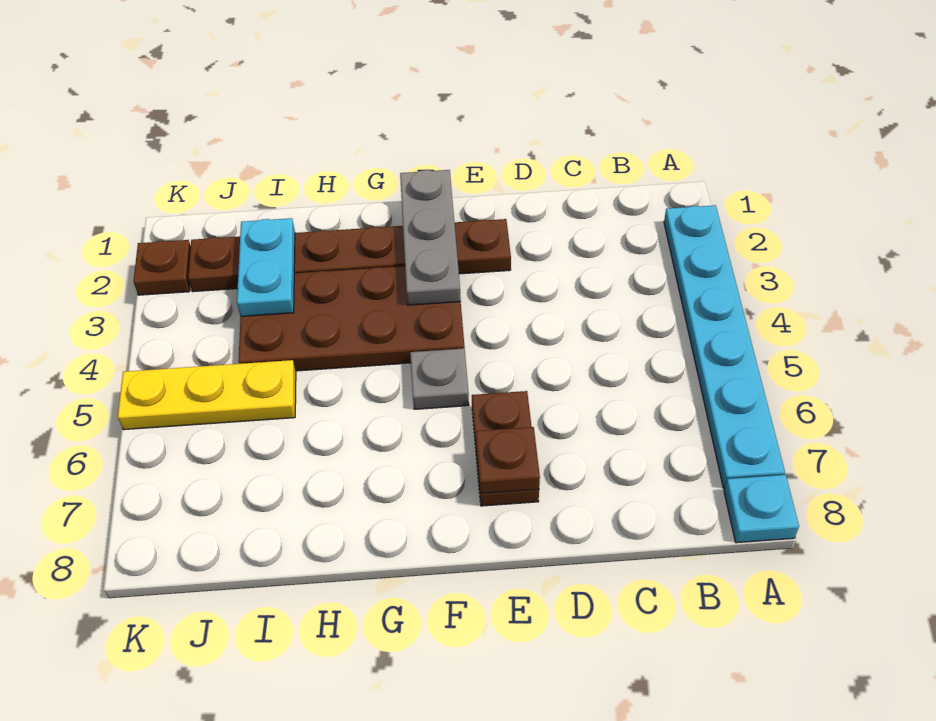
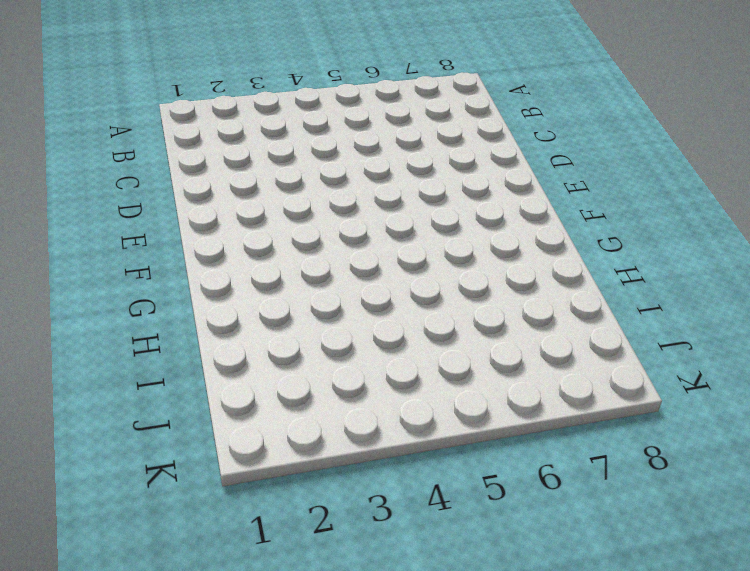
none -> cyan 1x6 plate [664,205,785,489]
none -> cyan 1x1 plate [724,475,799,543]

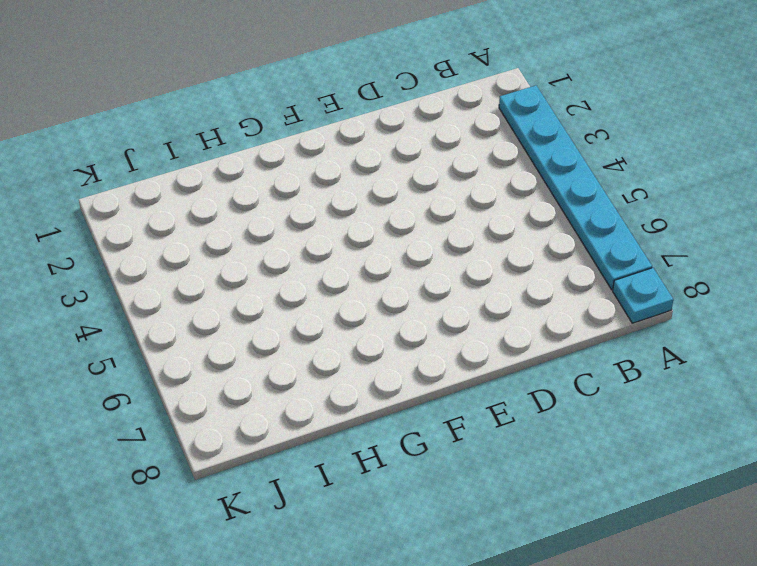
none -> brown 1x6 plate [188,219,511,292]
none -> brown 1x2 plate [472,391,539,506]

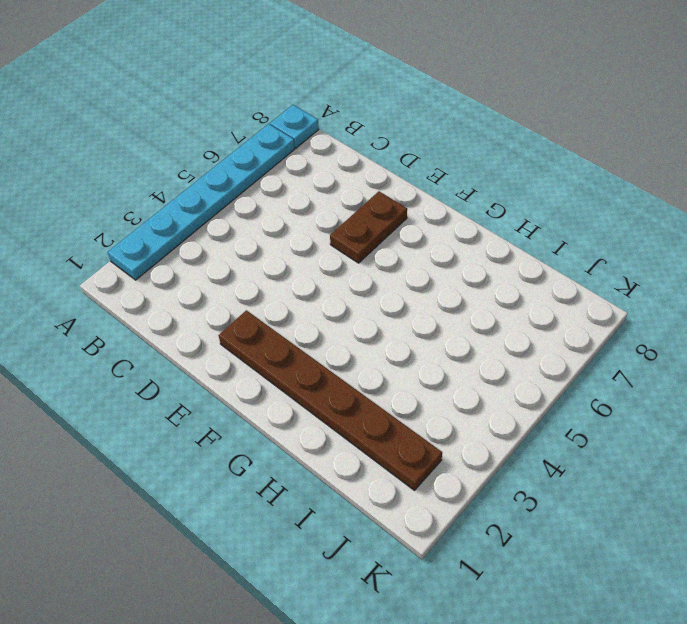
none -> brown 2x4 plate [238,266,465,371]
none -> grey 1x1 plate [410,348,469,409]

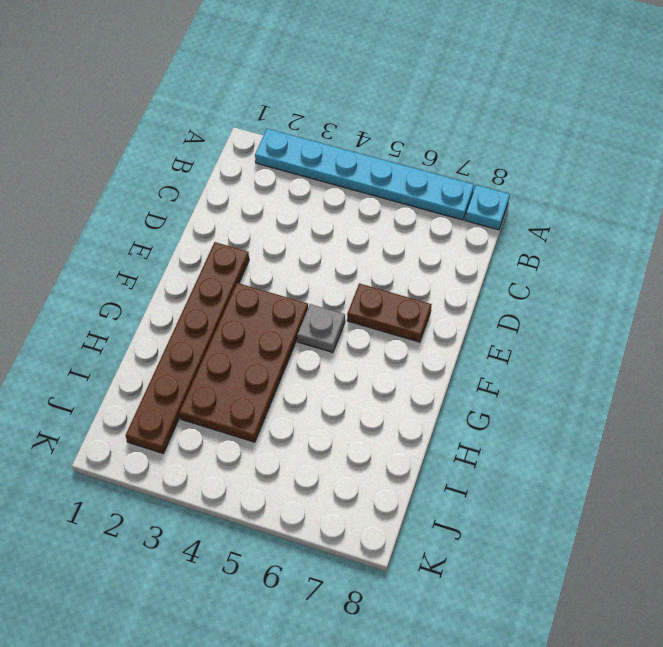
none -> yellow 1x3 plate [118,360,296,430]
none -> brown 1x1 plate [133,240,191,295]

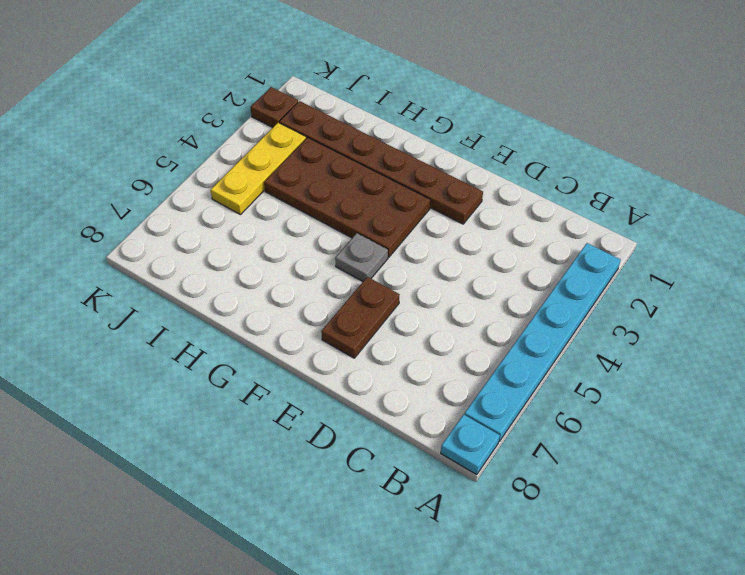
yellow 1x3 plate [211,123,306,215] -> yellow 1x3 plate turned to [118,360,296,430]
none -> brown 1x1 plate [476,427,540,494]
none -> grey 1x3 plate [400,170,461,305]

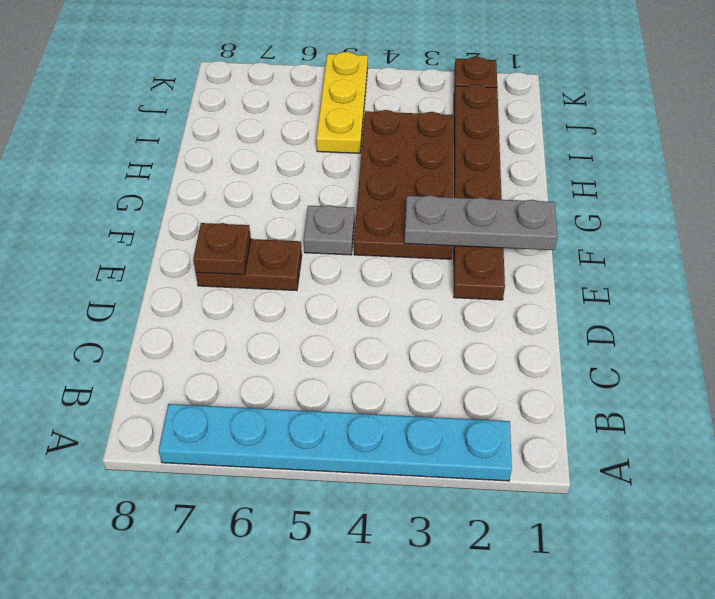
none -> cyan 1x1 plate [724,475,799,543]
none -> cyan 1x2 plate [237,218,295,316]

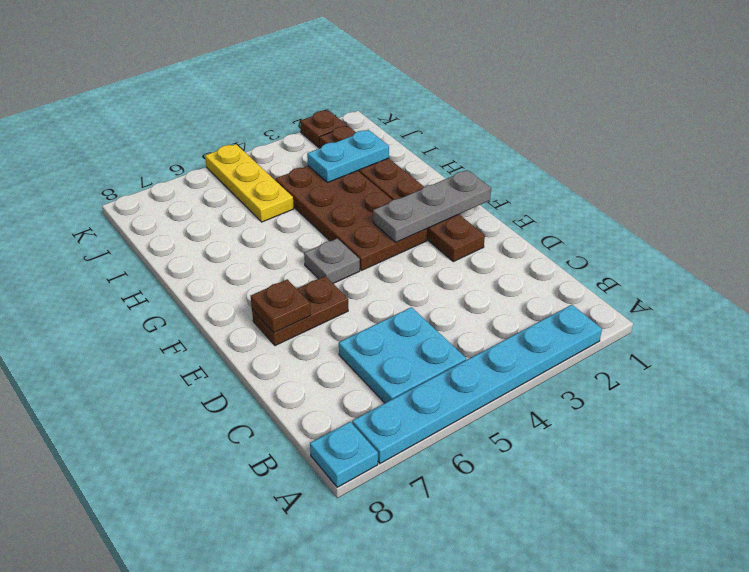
cyan 2x2 plate [339,307,466,403] -> none

